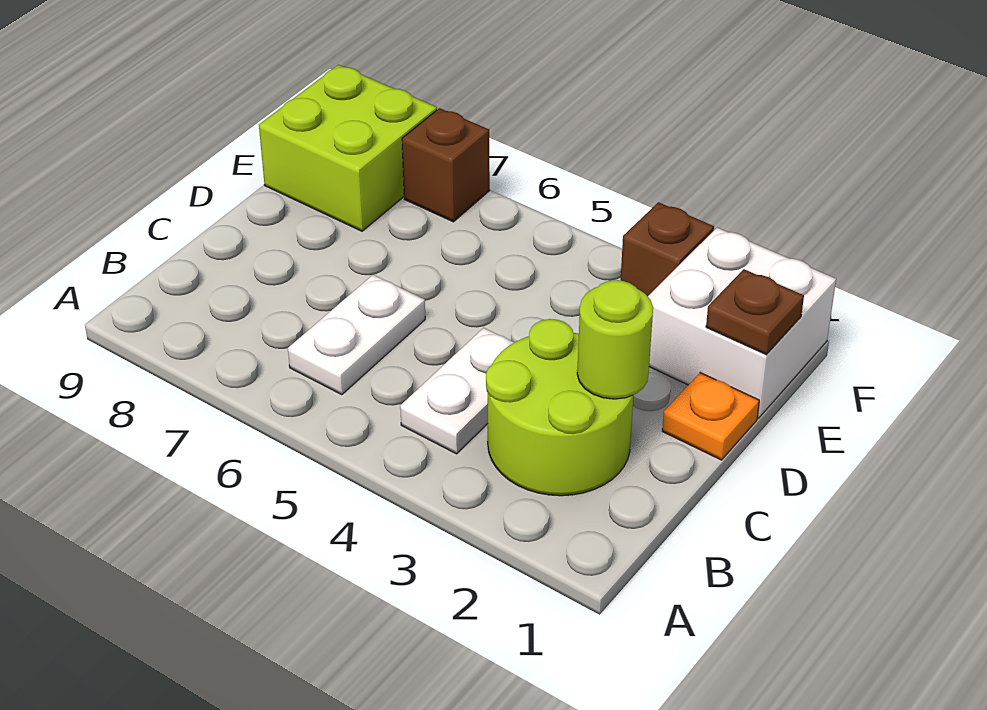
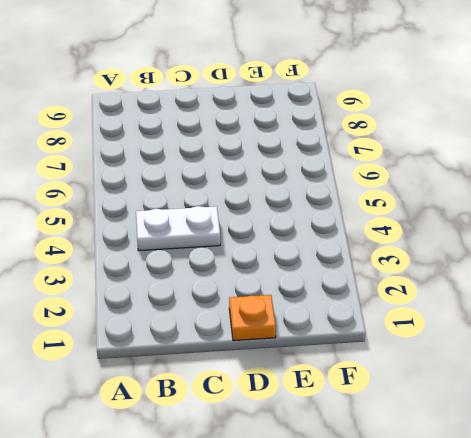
none -> lime 2x2 round brick [486,319,633,496]
none -> white 1x2 plate [288,275,425,395]

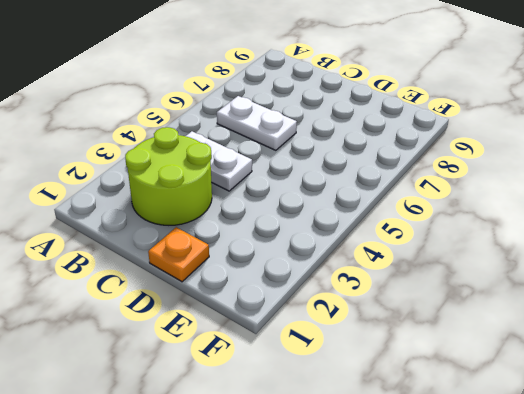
none -> white 2x2 brick [648,228,836,418]
none -> lime 2x2 brick [259,65,437,231]

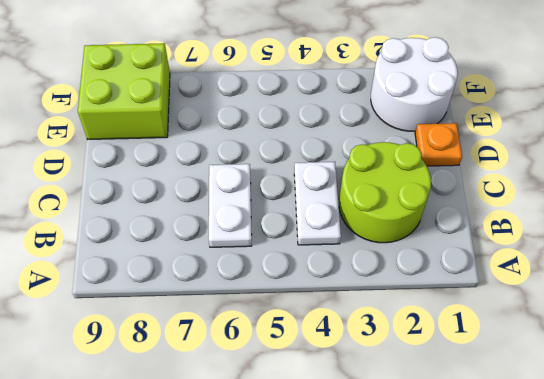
white 2x2 round brick [371,37,458,131] -> white 2x2 brick [648,228,836,418]
none -> brown 1x1 brick [621,202,714,296]
none -> brown 1x1 brick [402,108,490,222]

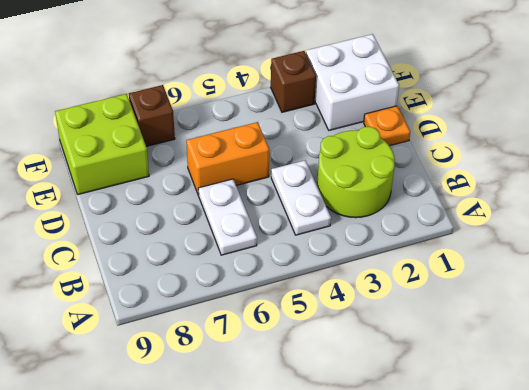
orange 1x2 brick [186,122,269,195] -> none
none -> lime 1x1 round brick [577,280,653,399]
none -> brown 1x1 plate [706,269,804,355]

